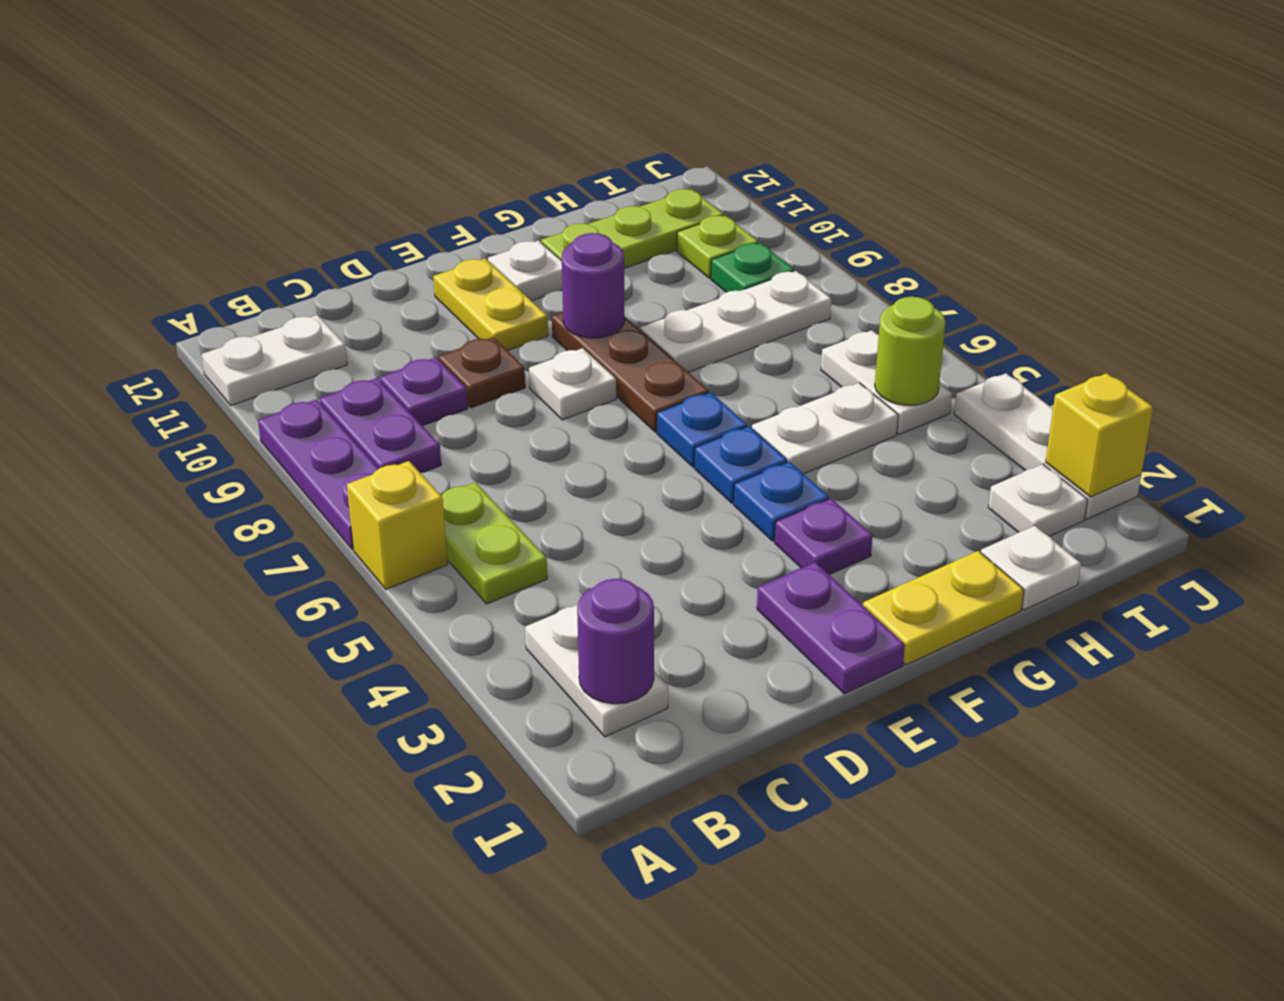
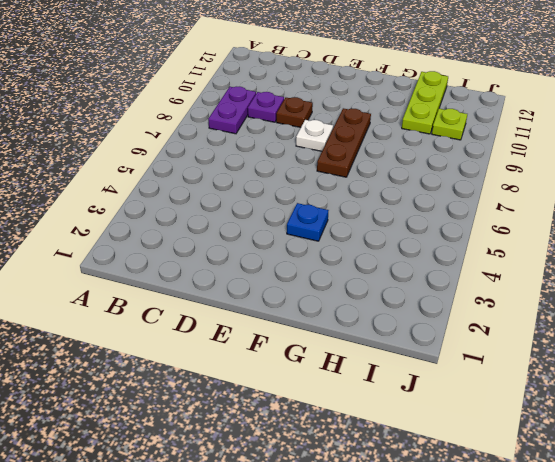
lime 1x3 plate [402,71,448,134] -> lime 1x3 plate turned to [541,189,724,268]
none -> yellow 1x1 brick [347,461,447,589]
none -> purple 1x3 plate [258,399,379,550]
none -> white 1x2 plate [202,315,347,405]
none -> white 1x2 plate [525,605,668,737]

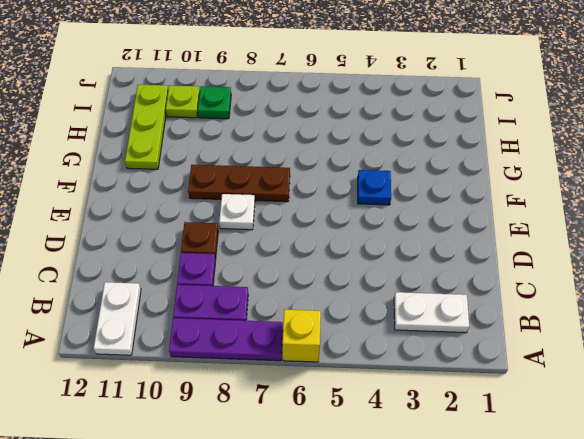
none -> lime 1x2 plate [441,482,547,604]
none -> purple 1x2 plate [757,562,905,694]
none -> yellow 1x2 plate [433,259,548,351]
none -> yellow 1x2 plate [863,551,1024,665]

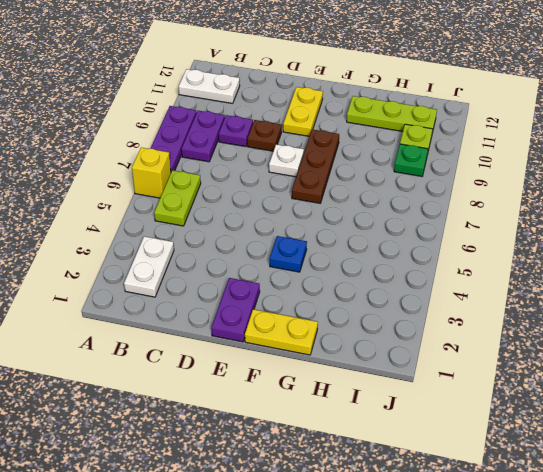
none -> purple 1x1 plate [775,499,873,575]
none -> blue 1x1 plate [694,426,787,503]
none -> blue 1x1 plate [657,392,747,467]
none -> white 1x1 plate [488,241,562,301]

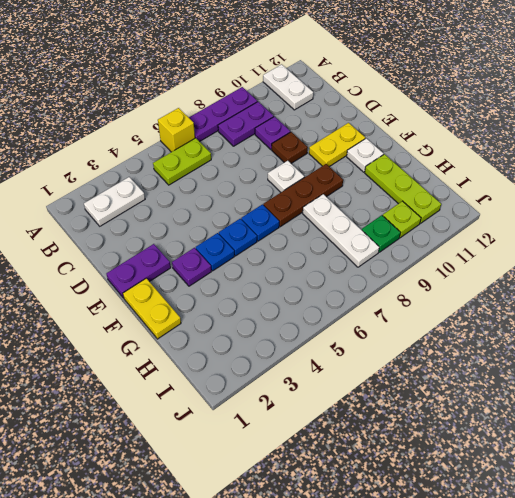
none -> white 1x2 plate [752,383,898,474]
none -> white 1x1 plate [981,526,1081,610]
none -> white 1x1 plate [988,464,1088,536]
none -> white 1x2 plate [821,330,952,434]

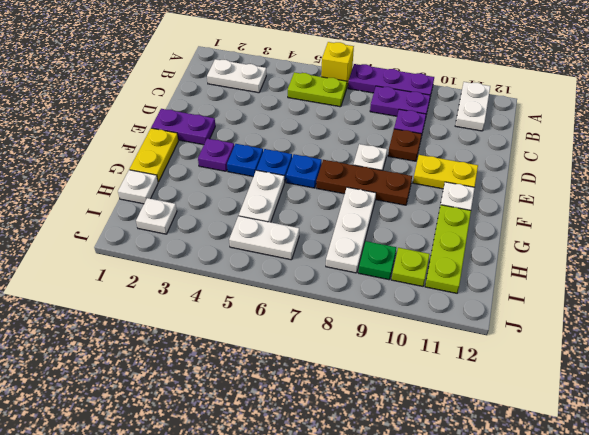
none -> white 1x3 plate [954,374,1141,519]
none -> purple 1x1 round brick [577,579,654,704]
none -> purple 1x1 round brick [562,233,625,338]
none -> lime 1x1 round brick [875,297,946,405]

